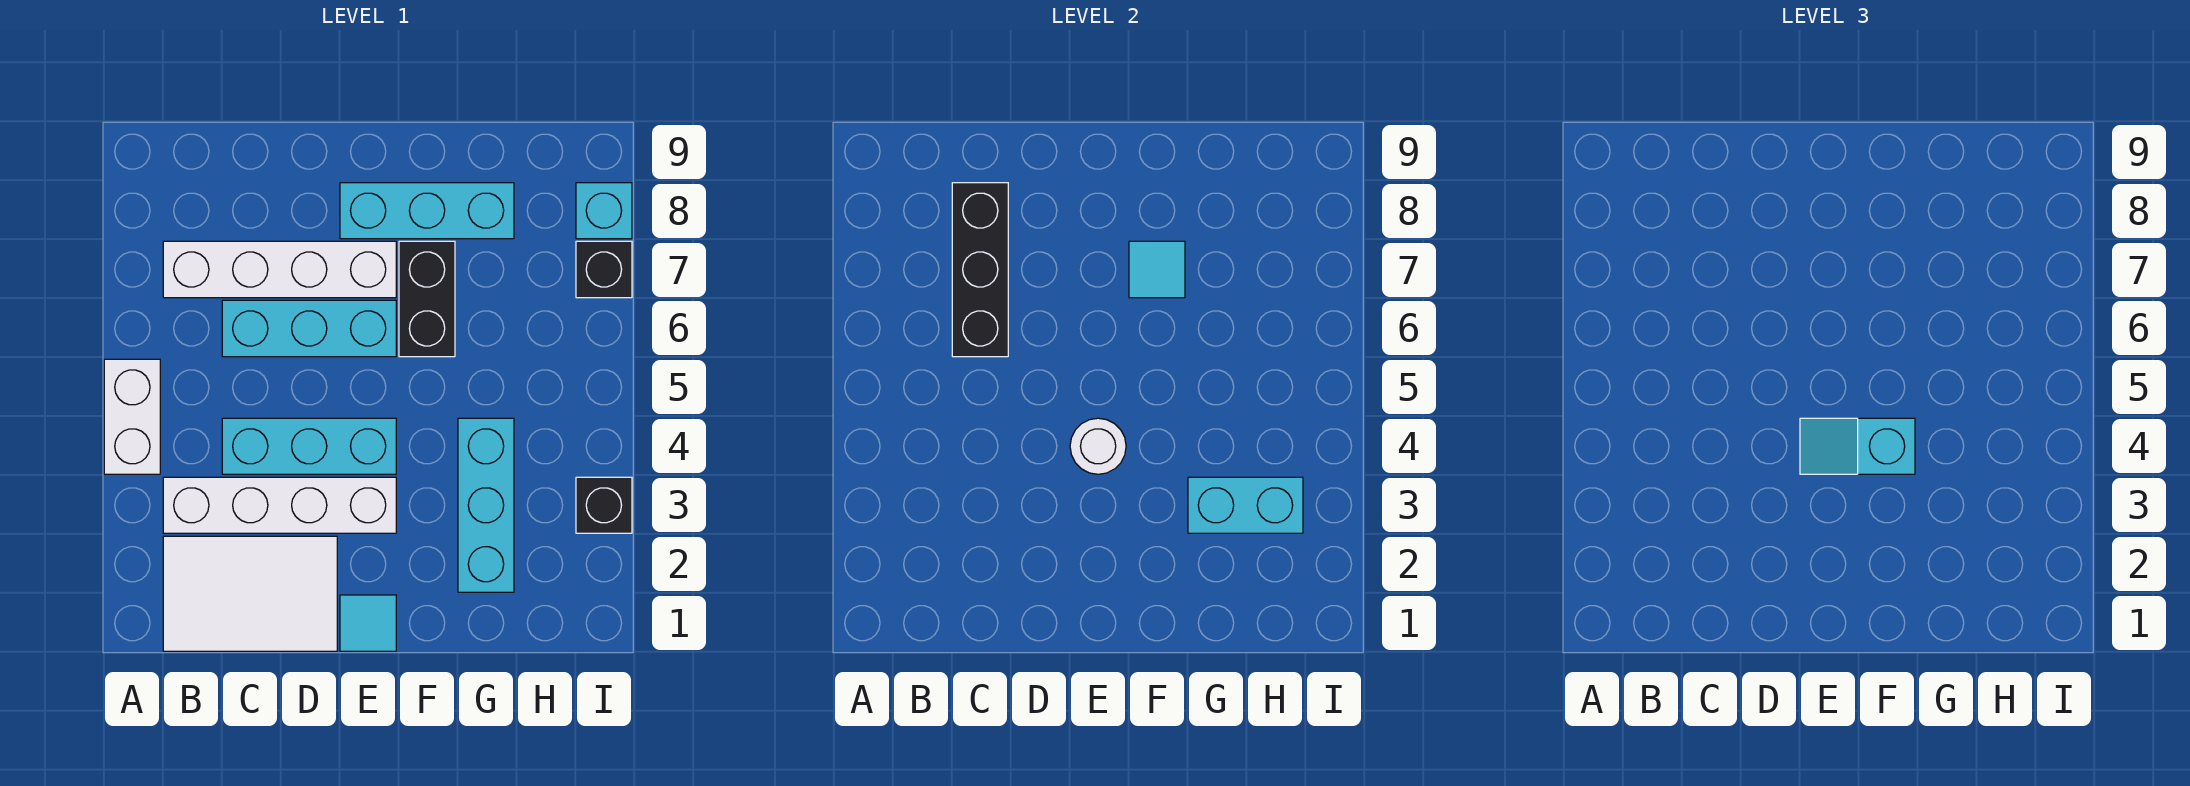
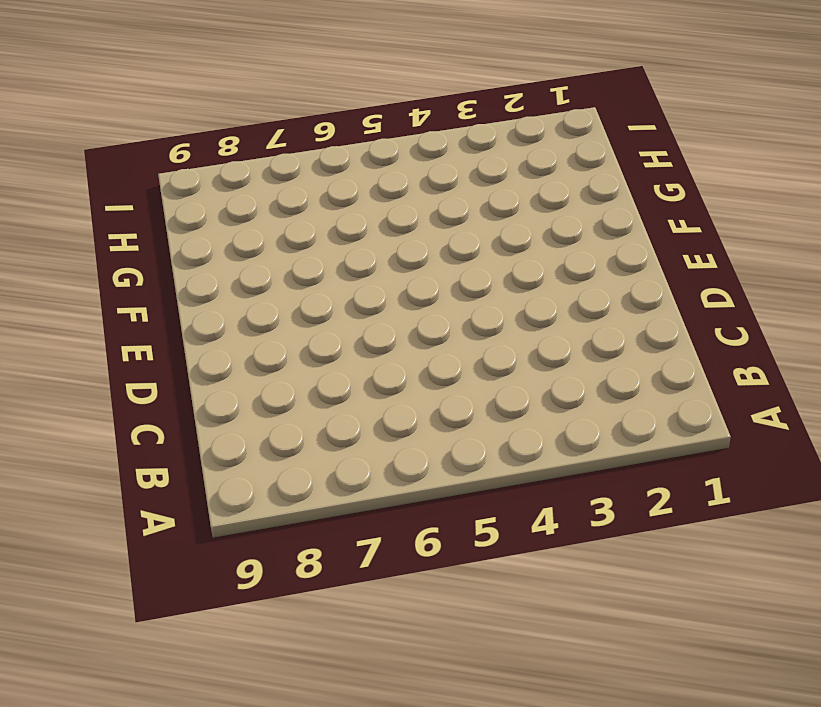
none -> white 1x2 brick [104,359,160,474]
none -> white 2x3 tile [163,536,337,651]
none -> white 1x4 brick [163,477,396,533]

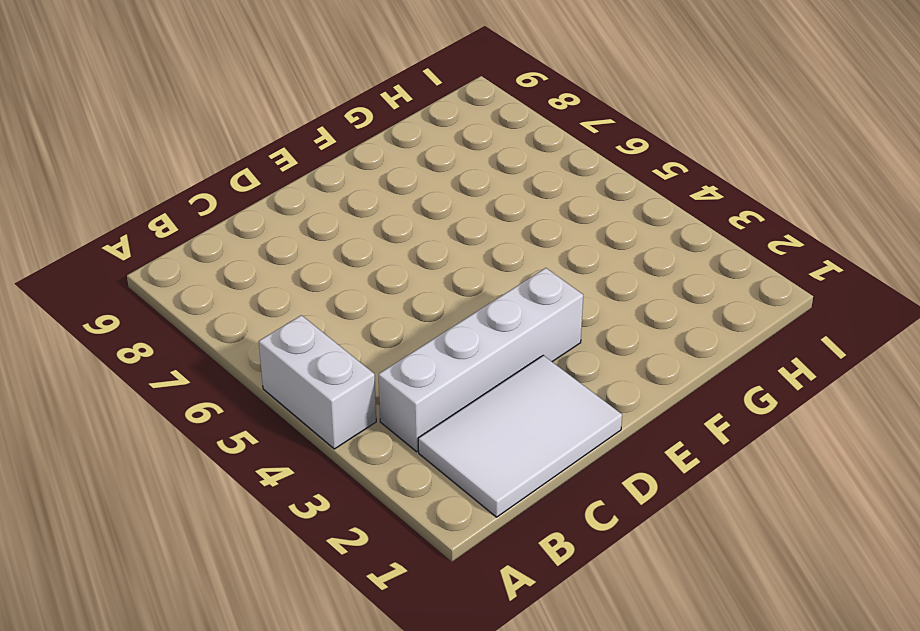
none -> white 1x4 brick [163,241,396,298]
none -> cyan 1x3 brick [222,418,396,474]
none -> cyan 1x3 brick [222,300,396,357]

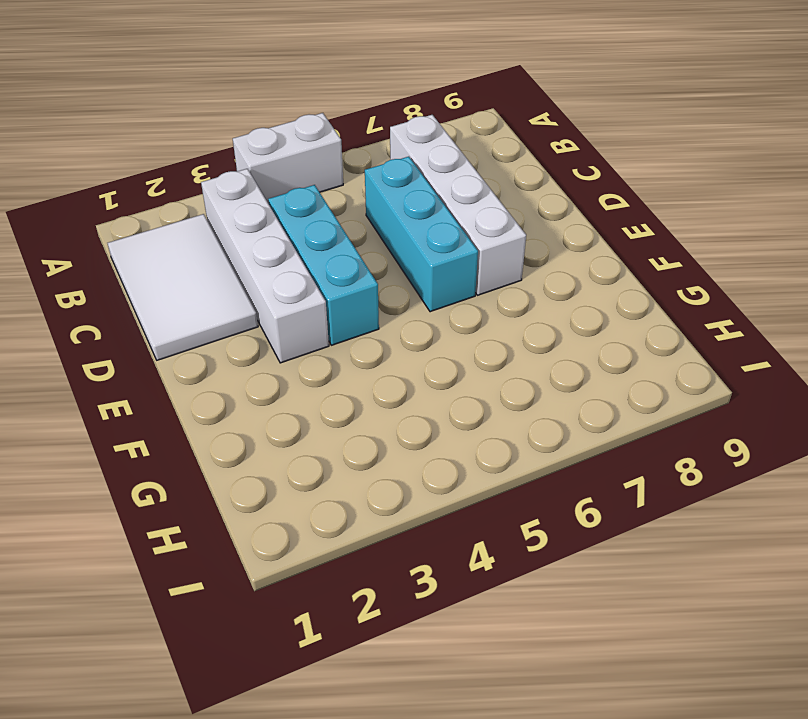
none -> cyan 1x1 tile [340,595,396,651]
none -> cyan 1x3 brick [340,183,514,239]
none -> black 1x2 brick [399,241,455,357]

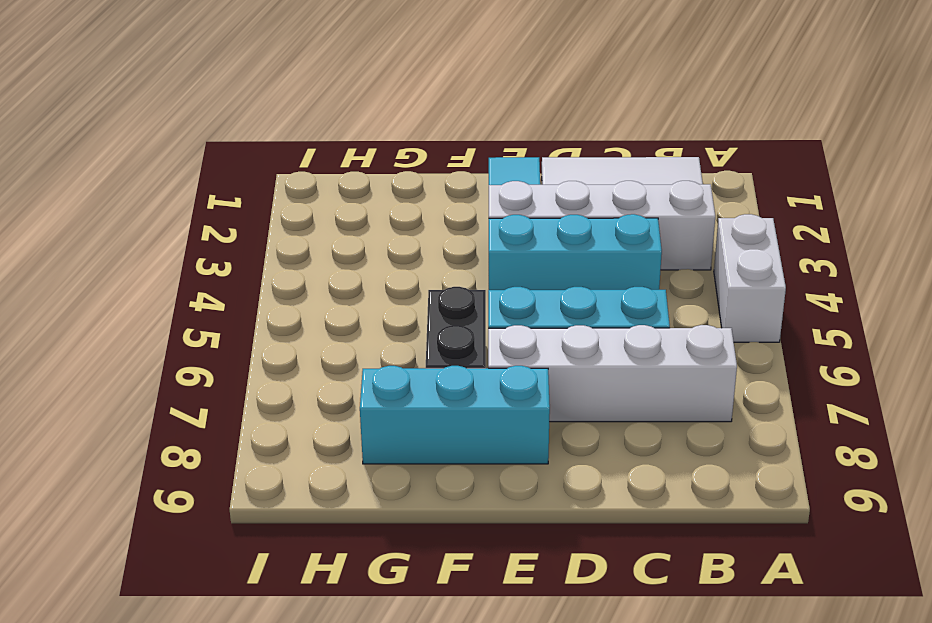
none -> cyan 1x3 brick [458,418,514,592]
none -> black 1x1 brick [576,477,632,533]
none -> black 1x1 brick [576,241,632,298]

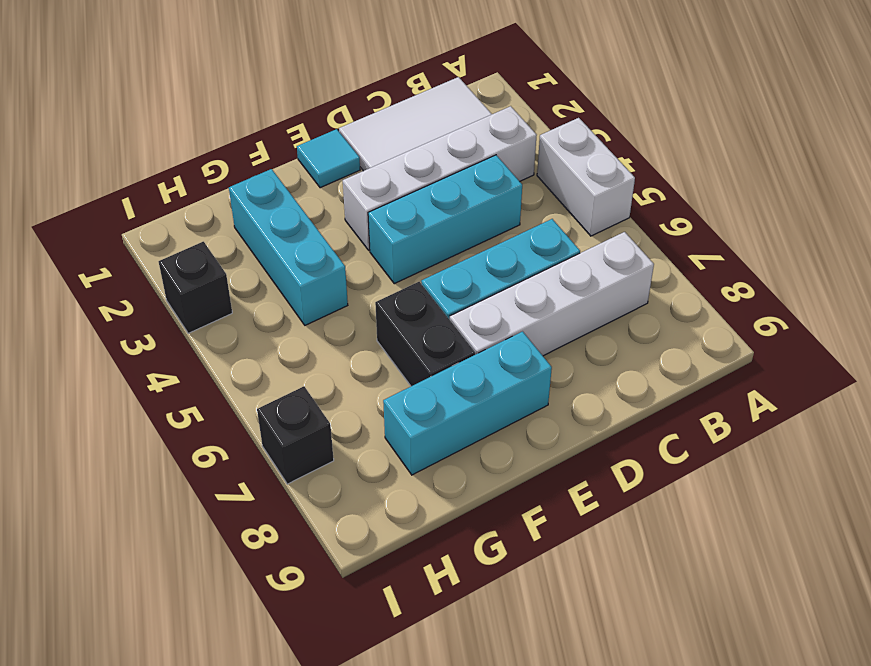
none -> cyan 1x1 brick [576,183,632,239]
none -> black 1x3 brick [952,183,1008,357]
none -> white 1x1 round brick [1070,418,1126,474]

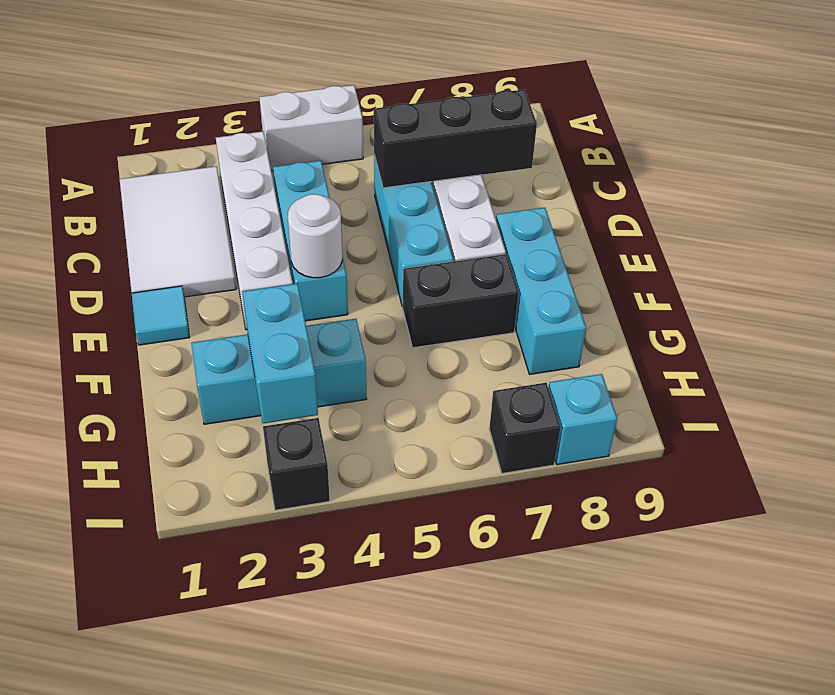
none -> cyan 1x1 tile [1129,241,1185,298]
none -> cyan 1x2 slope [1800,418,1915,474]

